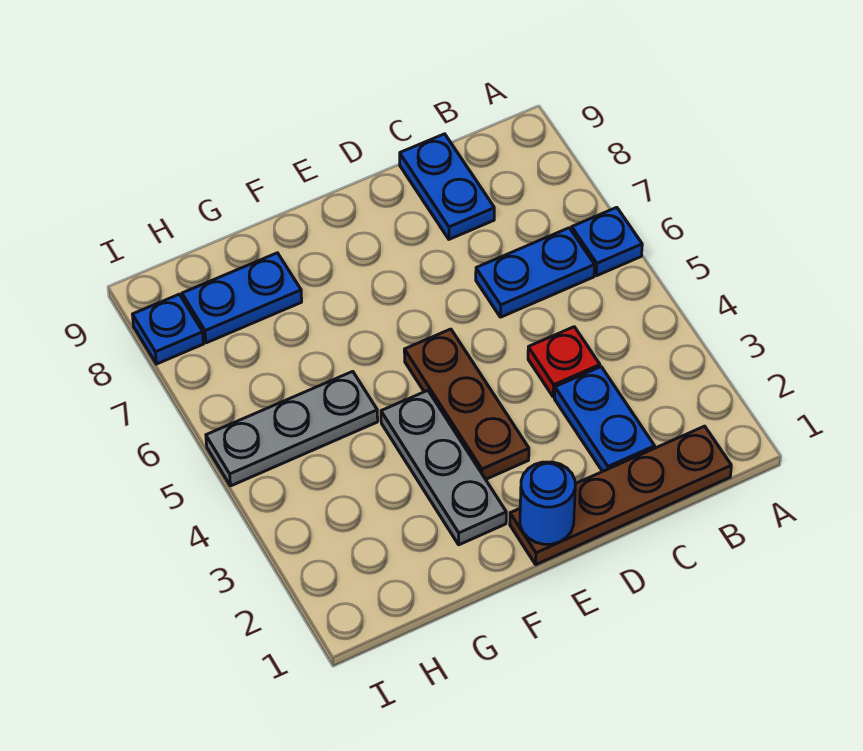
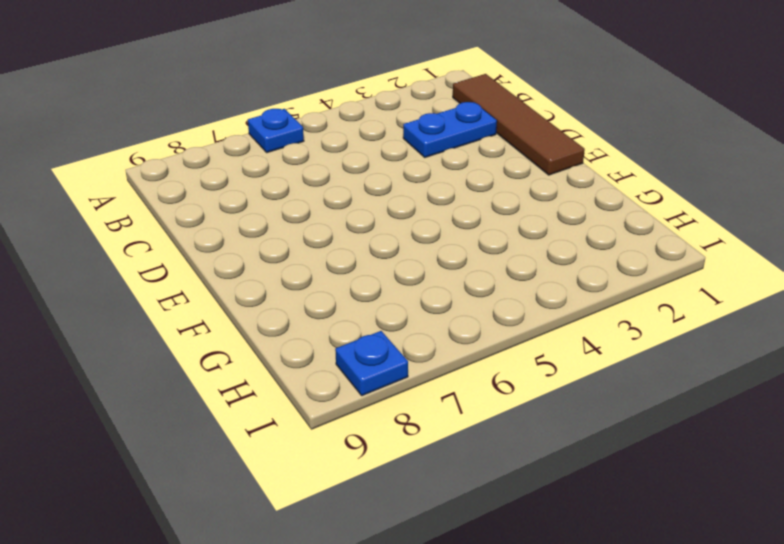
brown 1x4 tile [453,74,585,175] -> brown 1x4 plate [510,426,731,565]
none -> blue 1x2 plate [476,228,595,317]
none -> red 1x1 plate [528,327,600,397]
none -> blue 1x2 plate [400,134,494,239]

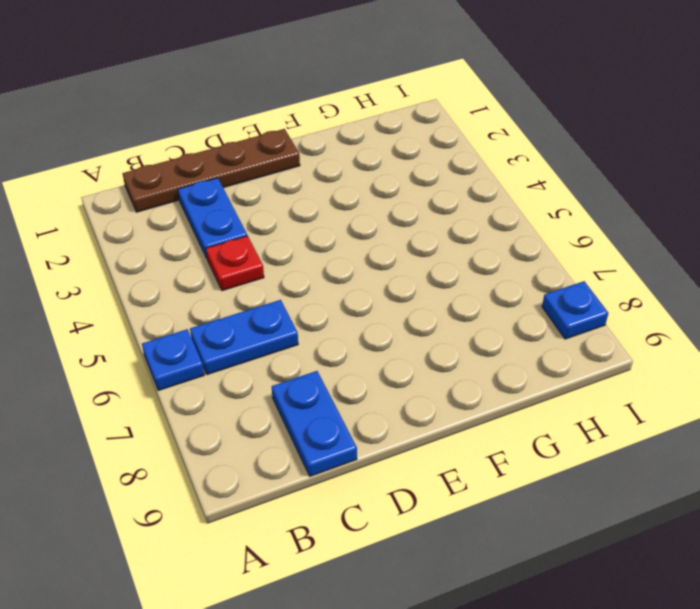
none -> brown 1x3 plate [404,329,529,479]
none -> grey 1x3 plate [381,390,506,545]
none -> grey 1x3 plate [206,371,378,486]

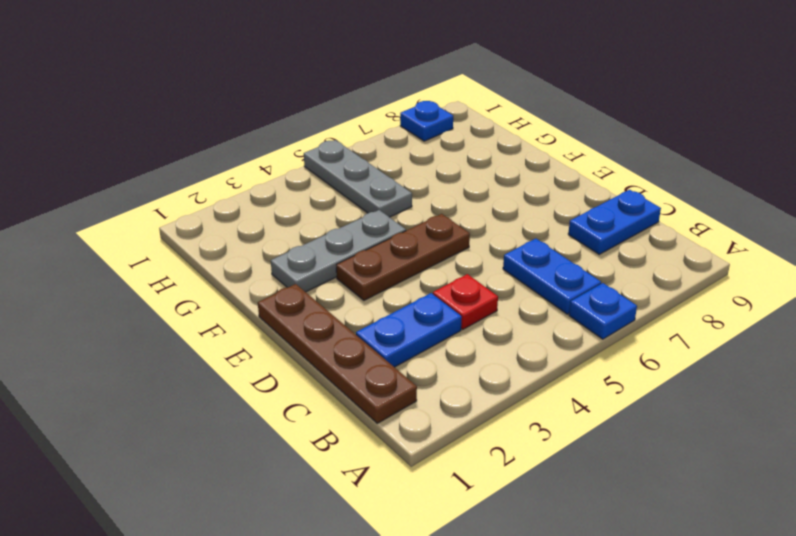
none -> blue 1x2 plate [182,253,302,343]
none -> blue 1x1 round brick [520,462,575,544]

